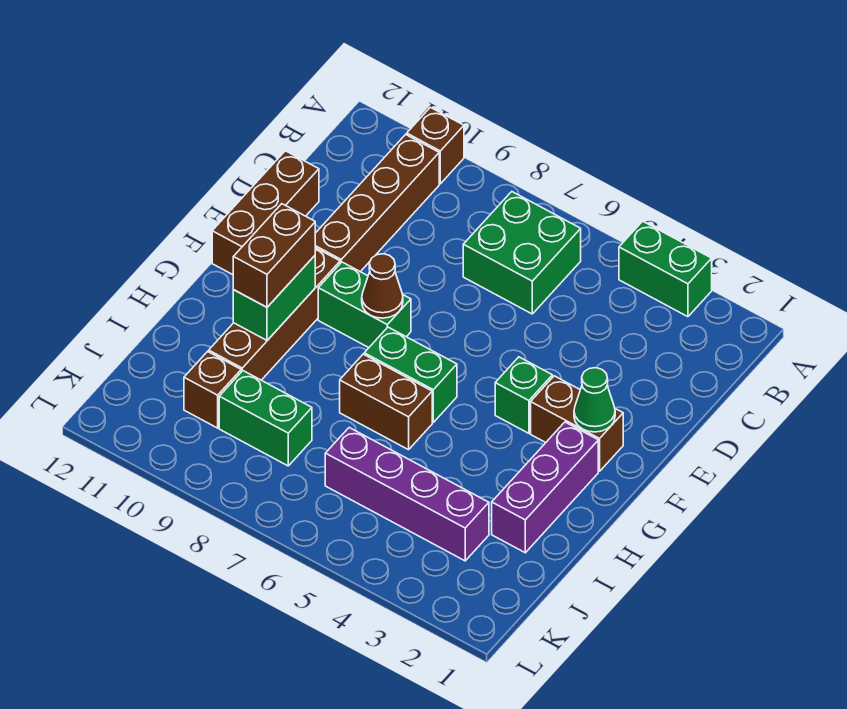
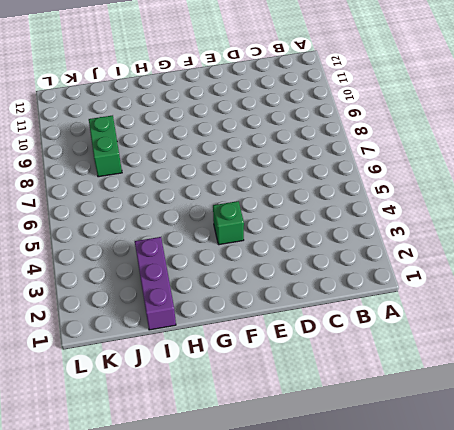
purple 1x3 brick [135,237,176,330] -> purple 1x3 brick turned to [492,422,598,553]
none -> green 1x2 brick [619,221,712,317]
none -> brown 1x1 brick [407,107,464,184]
none -> green 2x2 brick [463,192,581,314]

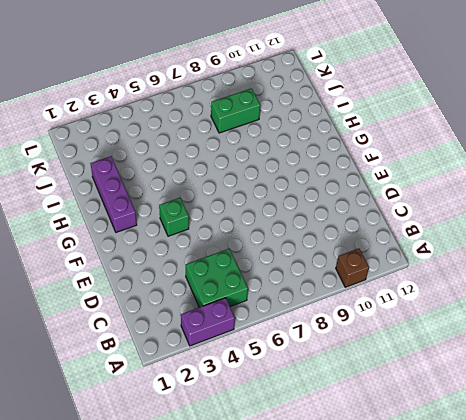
purple 1x2 brick [181,298,235,346] -> green 1x2 brick [619,221,712,317]
green 2x2 brick [186,249,248,307] -> green 2x2 brick moved to [463,192,581,314]
none -> brown 1x4 brick [315,135,439,272]
none -> brown 1x3 brick [212,151,319,275]
none -> brown 1x2 brick [531,376,623,471]

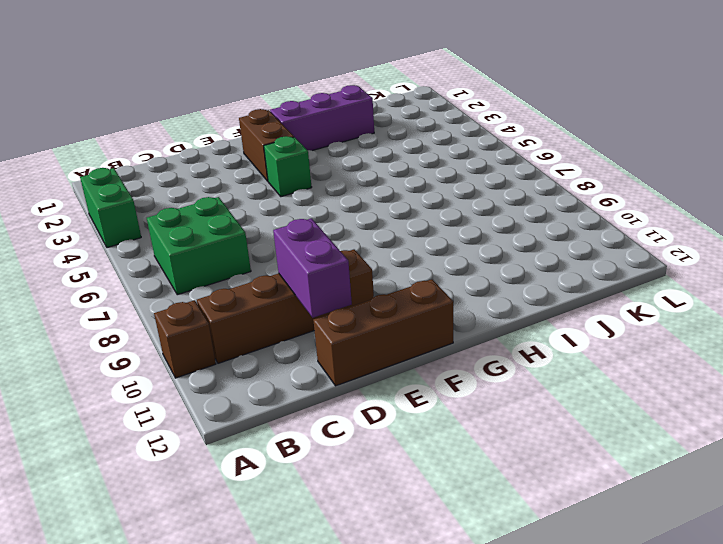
purple 1x2 brick [273,218,352,318] -> none
none -> green 1x2 brick [318,262,411,348]
none -> brown 1x4 brick [209,248,340,380]
none -> green 1x2 brick [364,327,457,422]

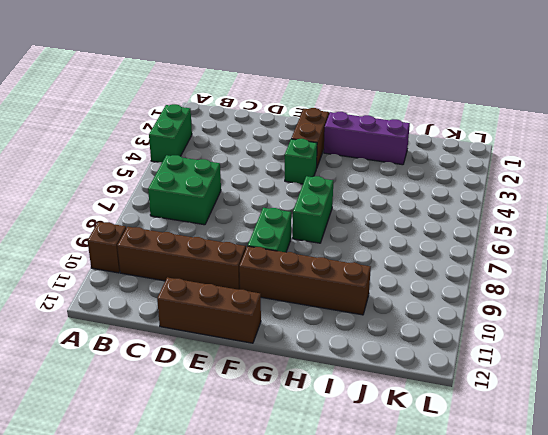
none -> brown 1x2 brick [340,354,432,450]
none -> purple 1x4 brick [325,428,489,561]
none -> green 1x2 brick [219,371,312,466]

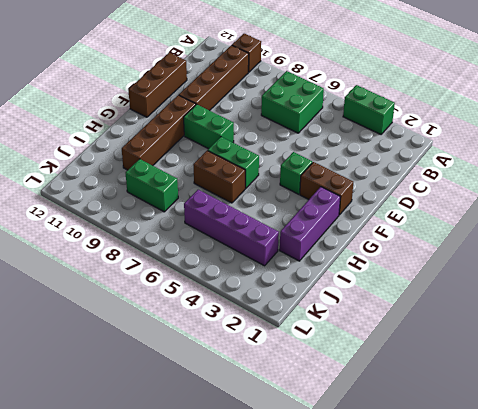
none -> brown 1x1 brick [184,352,241,428]
none -> green 1x1 cone [574,368,615,432]
none -> brown 1x1 cone [362,254,403,318]

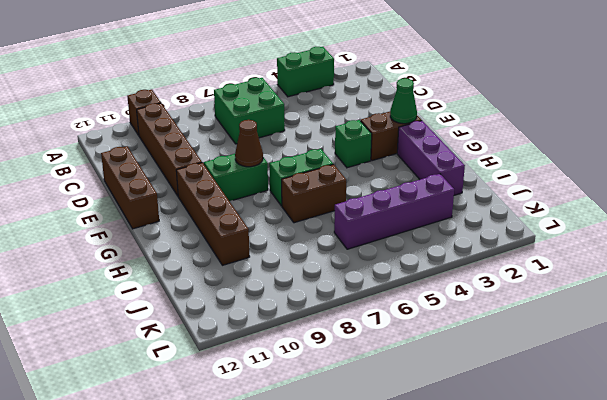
none -> green 1x2 brick [219,371,312,466]
none -> brown 1x1 brick [184,352,241,428]
none -> green 1x2 brick [233,256,315,340]

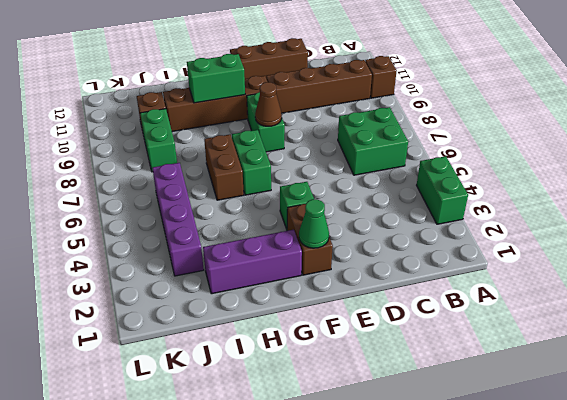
none -> brown 1x2 brick [233,204,315,307]

